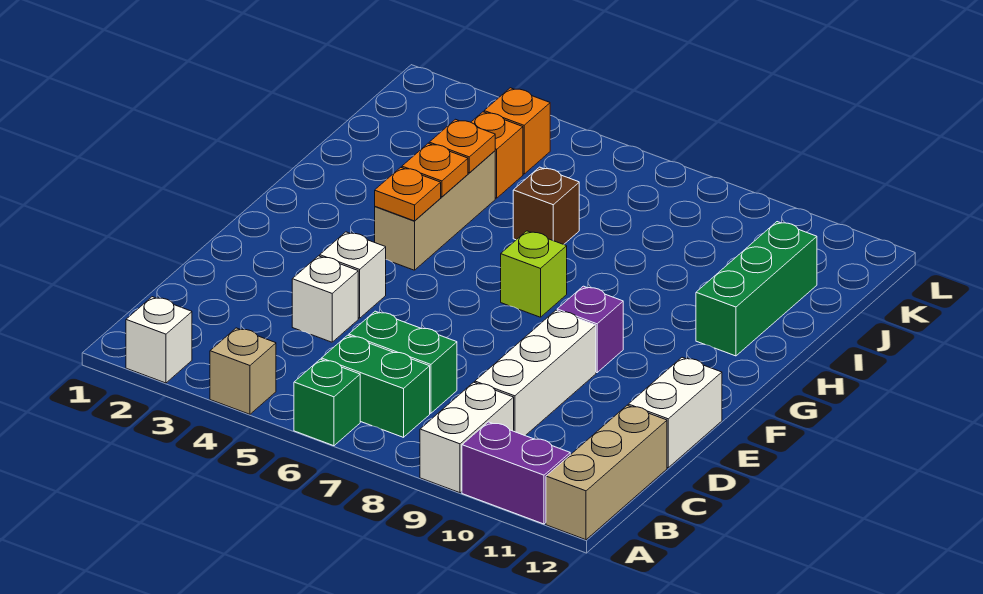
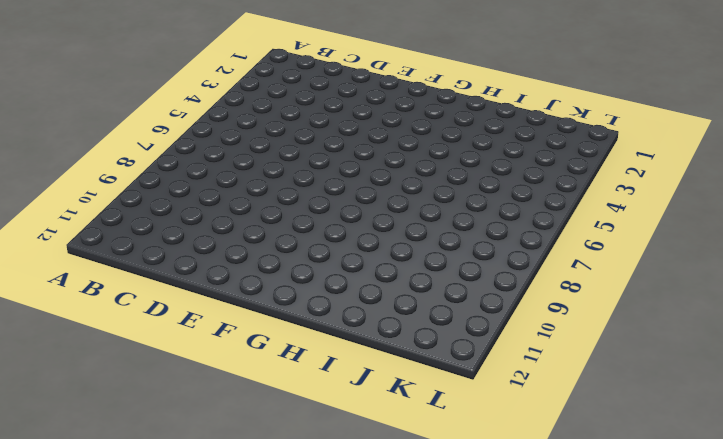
none -> white 1x1 brick [126,297,192,383]
none -> tan 1x1 brick [210,328,276,414]
none -> green 1x1 brick [294,359,360,446]

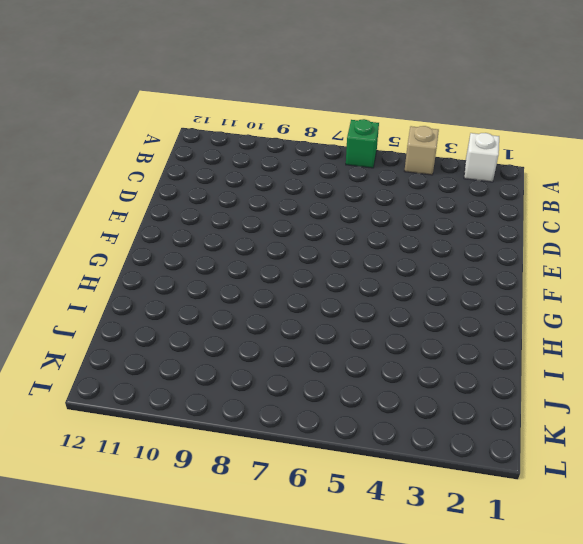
none -> white 1x2 brick [420,382,514,493]
none -> purple 1x2 brick [462,422,570,524]
none -> tan 1x3 brick [546,405,667,540]

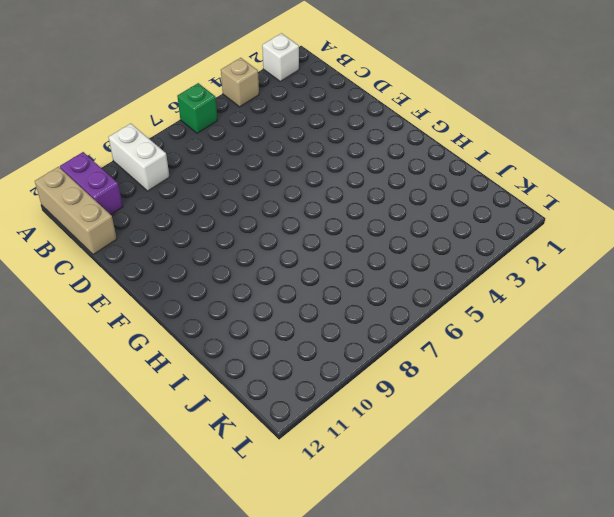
purple 1x2 brick [60,152,123,215] -> purple 1x2 brick turned to [462,422,570,524]
none -> green 1x2 brick [321,335,430,437]
none -> green 1x2 brick [349,311,457,413]
none -> white 1x3 brick [475,310,596,436]

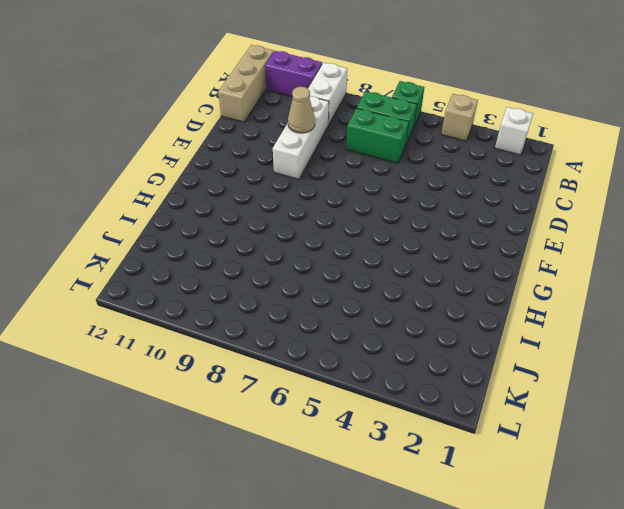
tan 1x1 cone [288,87,315,133] -> none
none -> white 1x1 brick [292,256,358,342]
none -> white 1x2 brick [628,357,722,468]
none -> white 1x1 brick [320,232,386,318]

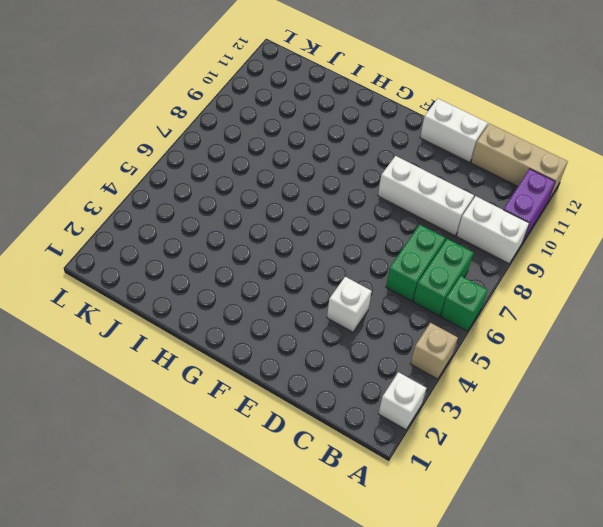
none -> white 1x1 brick [320,232,386,318]
none -> purple 1x1 brick [557,286,623,373]
none -> tan 1x3 brick [375,151,495,270]

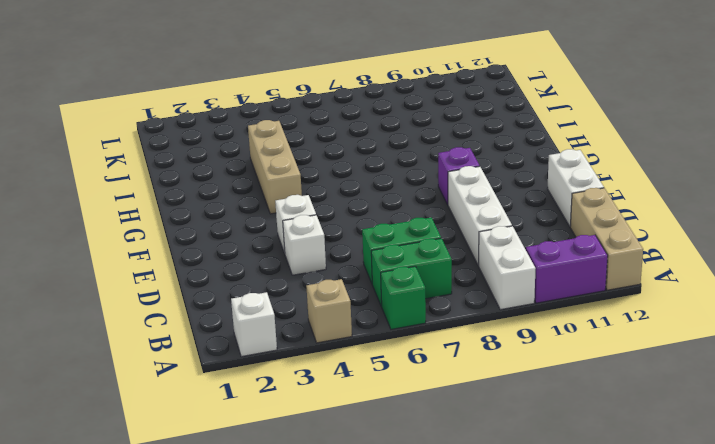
none -> lime 1x1 brick [501,231,567,317]
none -> green 1x3 brick [696,222,817,356]
none -> brown 1x1 brick [513,167,579,245]

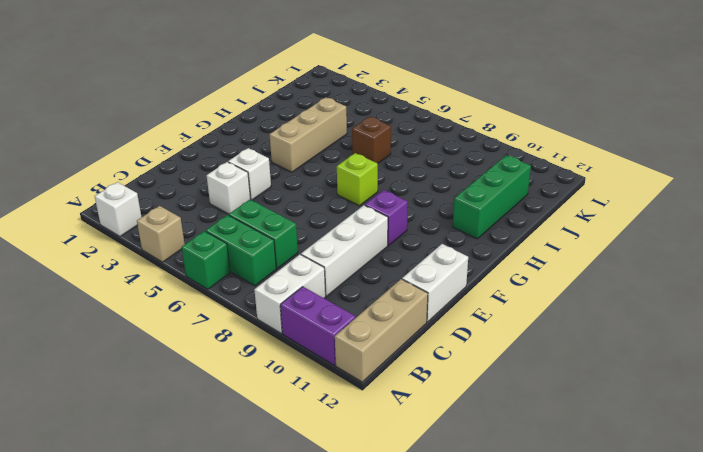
none -> orange 1x1 brick [471,112,523,198]
none -> orange 1x1 brick [484,88,550,174]
none -> orange 1x1 plate [375,167,441,221]

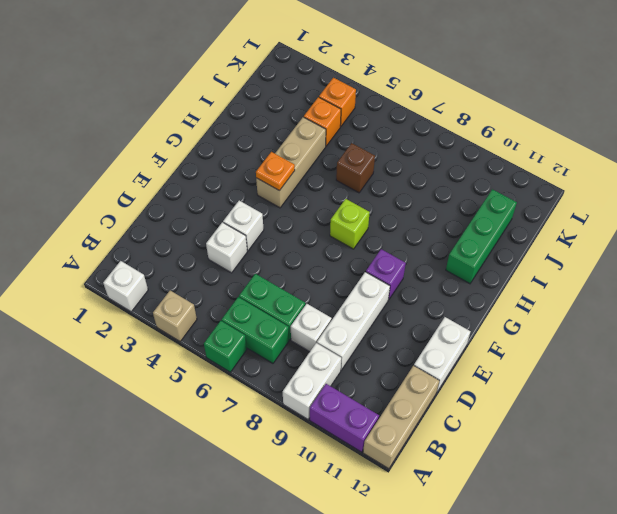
white 1x1 brick [291,304,332,352] -> none
none -> orange 1x1 plate [402,143,468,197]
none -> orange 1x1 plate [429,119,495,173]

